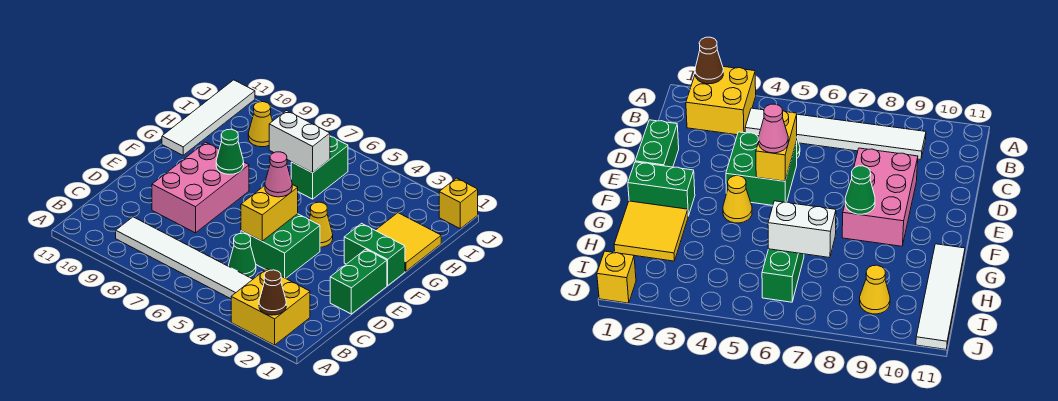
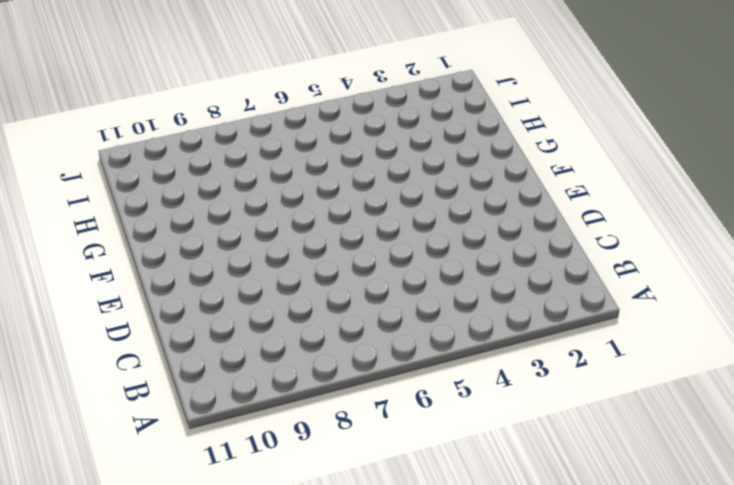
none -> yellow 2x2 brick [231,269,310,345]
none -> white 1x6 tile [116,217,253,299]
none -> green 1x1 cone [229,233,256,277]

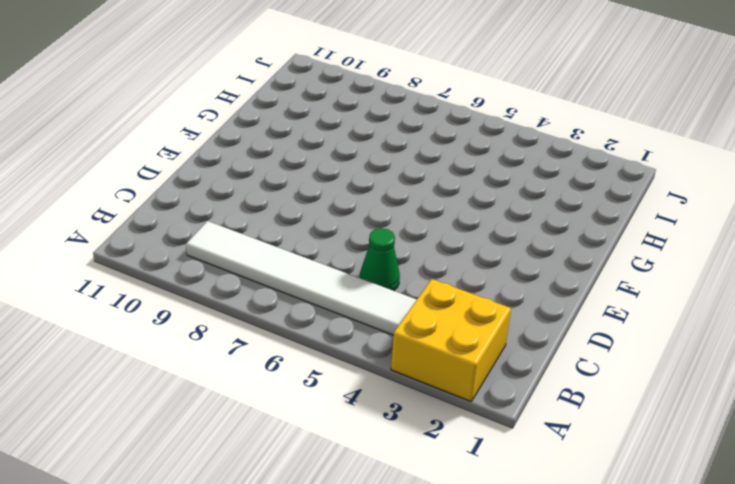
none -> green 1x2 brick [330,249,387,314]
none -> green 2x2 brick [241,214,320,278]
none -> pink 2x3 brick [152,142,249,233]

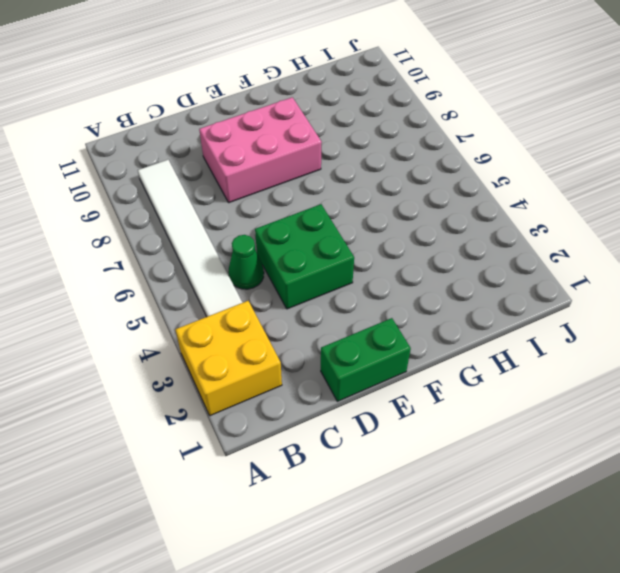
none -> green 1x2 brick [344,223,405,285]
none -> yellow 1x1 cone [309,202,333,247]
none -> yellow 2x2 tile [375,213,441,271]

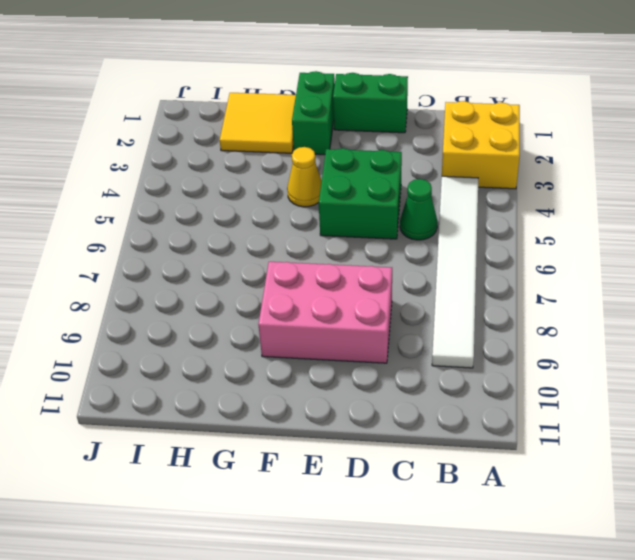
none -> white 1x4 tile [162,80,255,155]
none -> green 1x2 brick [291,136,348,199]
none -> yellow 1x1 cone [248,102,272,147]

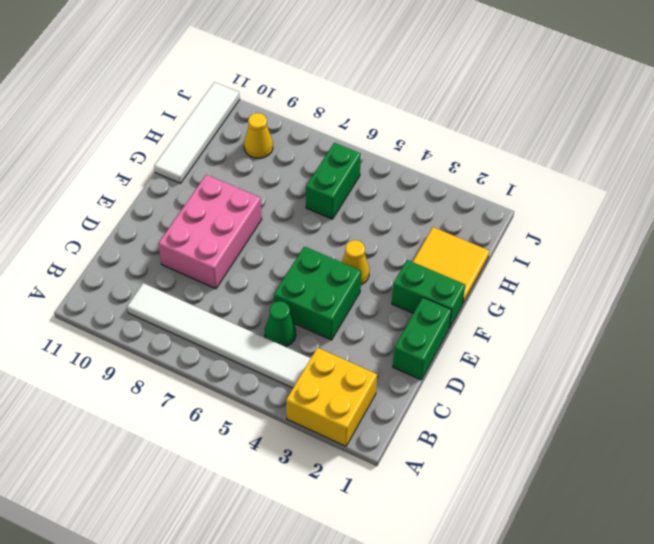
none -> yellow 1x1 brick [439,178,478,229]
none -> brown 1x1 cone [259,270,286,315]
none -> yellow 1x2 brick [241,185,298,241]

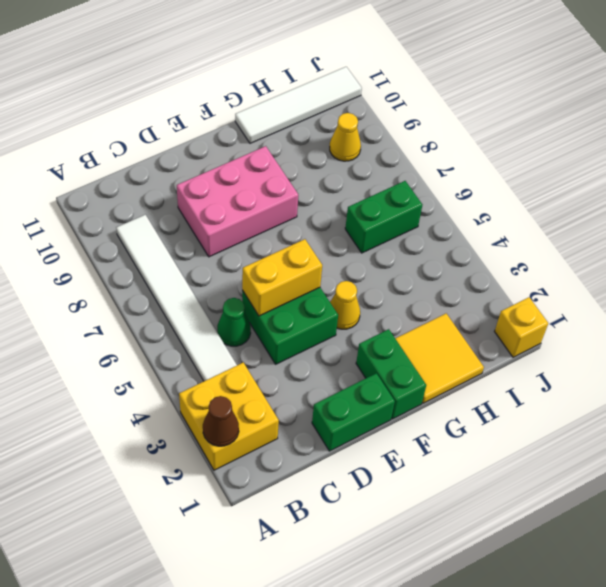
none -> green 1x1 cone [216,129,244,174]
none -> white 1x2 brick [269,111,330,173]
none -> pink 1x1 cone [265,152,292,197]

